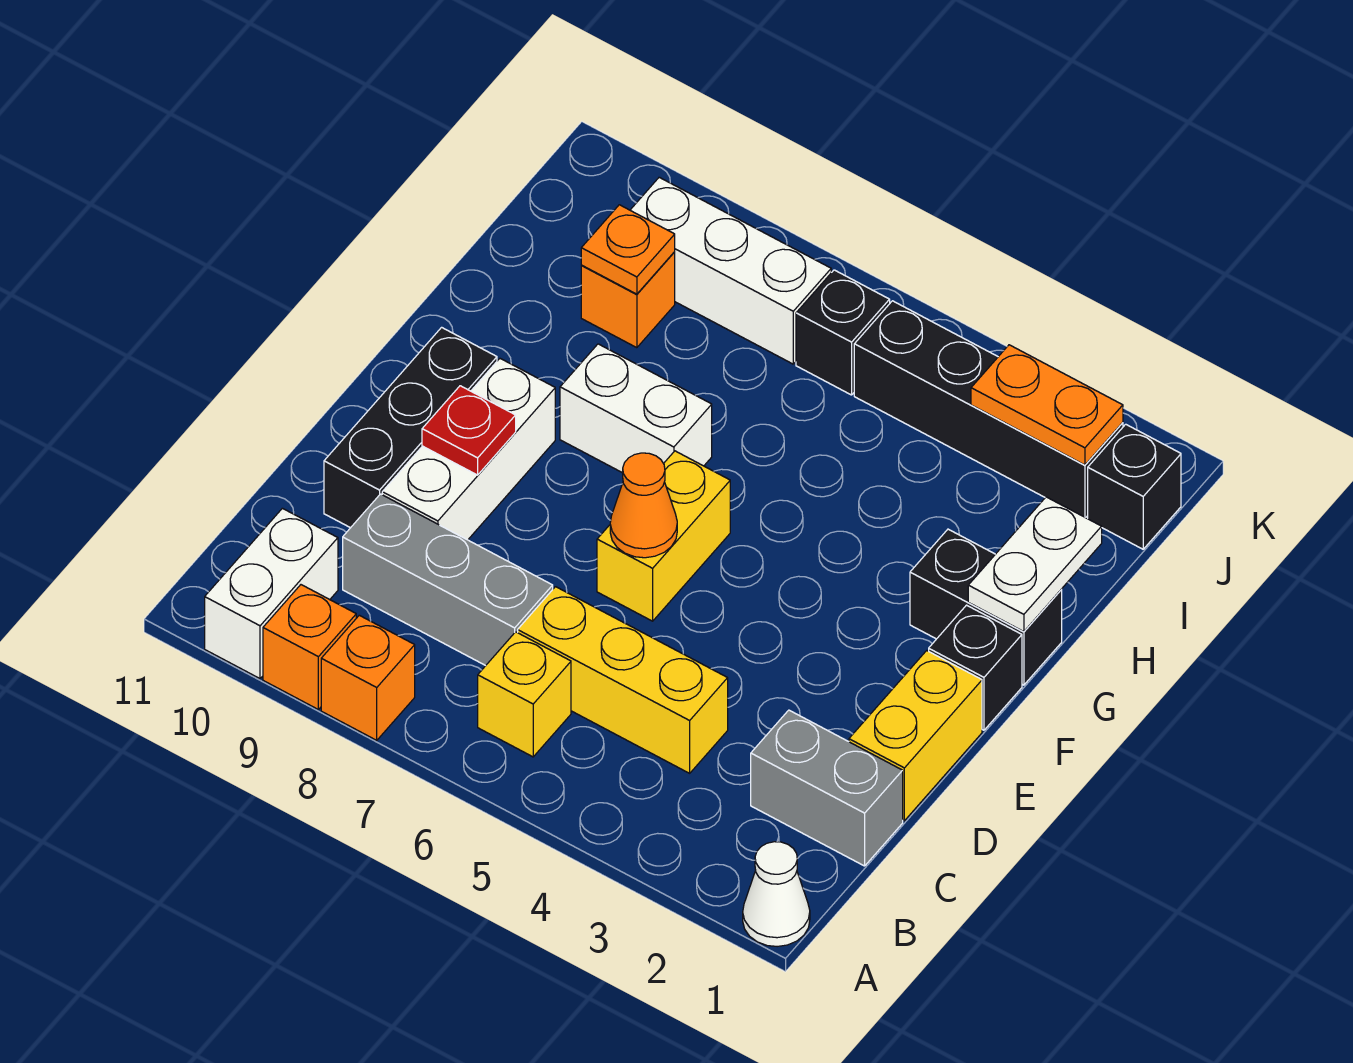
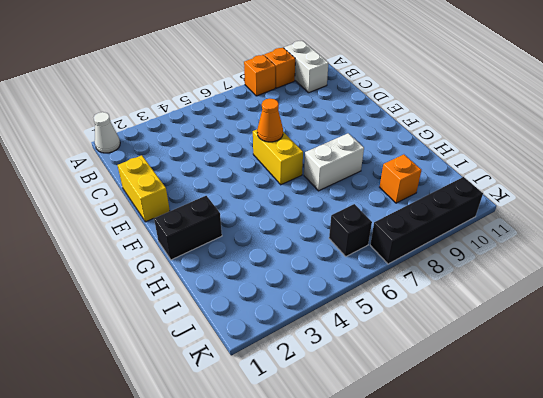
black 1x4 brick [370,177,483,264] -> black 1x4 brick moved to [854,301,1123,518]
none -> yellow 1x1 brick [478,632,571,757]
none -> grey 1x2 brick [751,710,903,866]
none -> yellow 1x3 brick [518,587,728,773]

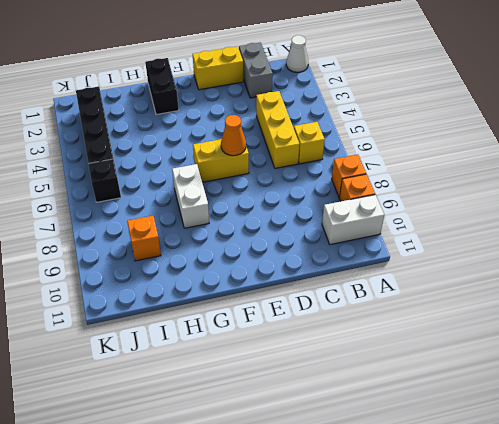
none -> grey 1x3 brick [343,494,553,666]
none -> white 1x3 brick [382,359,555,540]
none -> black 1x3 brick [324,327,497,528]

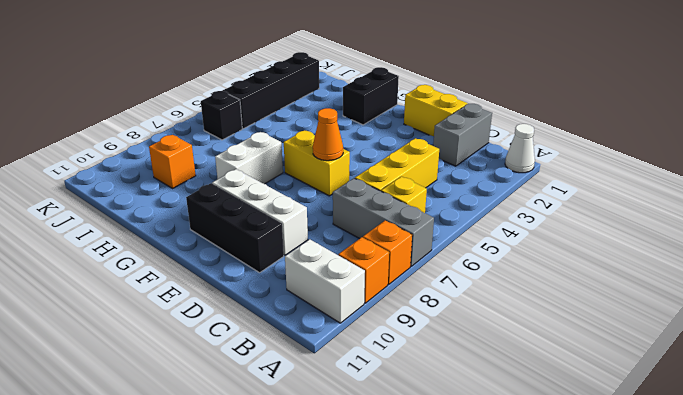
grey 1x3 brick [333,178,434,266] -> grey 1x3 brick turned to [343,494,553,666]
none -> black 1x1 brick [929,605,1022,730]
none -> black 1x1 brick [1088,424,1181,549]
none -> white 1x3 brick [630,177,831,364]

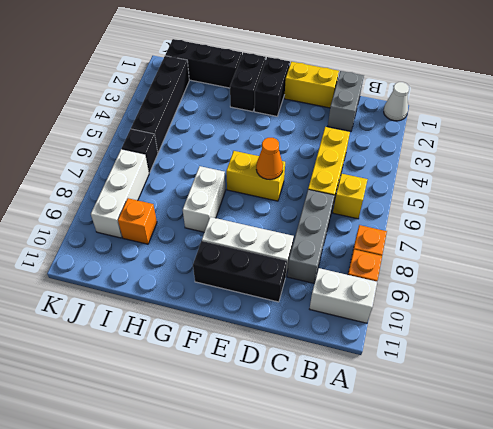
black 1x2 brick [254,57,290,116] -> black 1x1 brick [929,605,1022,730]
black 1x3 brick [165,39,242,88] -> black 1x1 brick [1088,424,1181,549]
none -> red 1x1 plate [422,386,516,475]
none -> white 1x2 plate [968,497,1102,632]
none -> orange 1x1 plate [581,205,675,294]

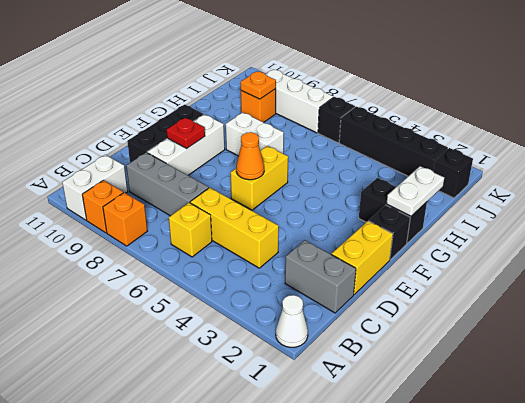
none -> orange 1x2 plate [971,345,1123,465]

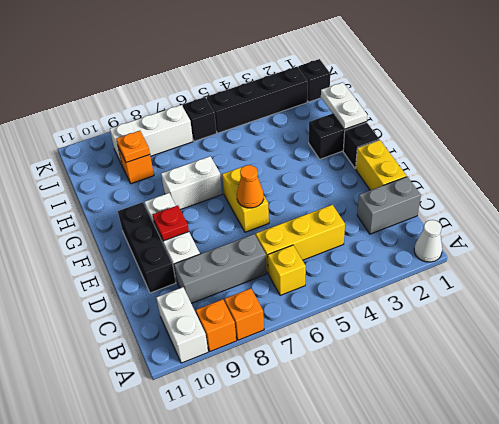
none -> orange 1x2 plate [971,345,1123,465]

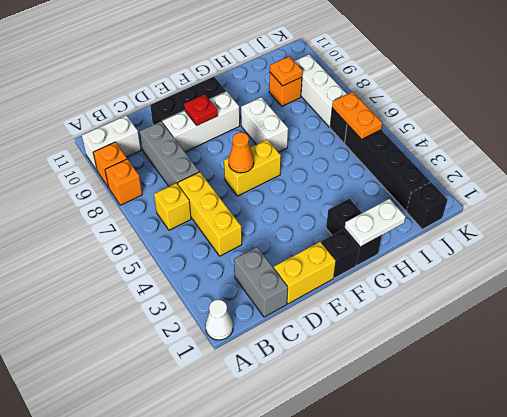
orange 1x2 plate [332,92,382,140] -> orange 1x2 plate moved to [971,345,1123,465]

